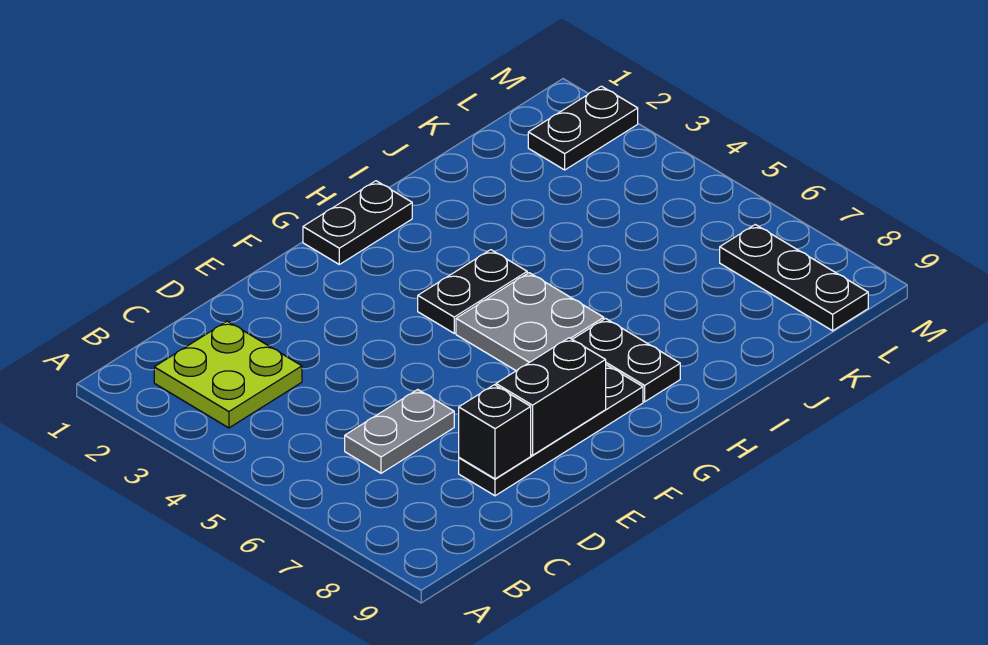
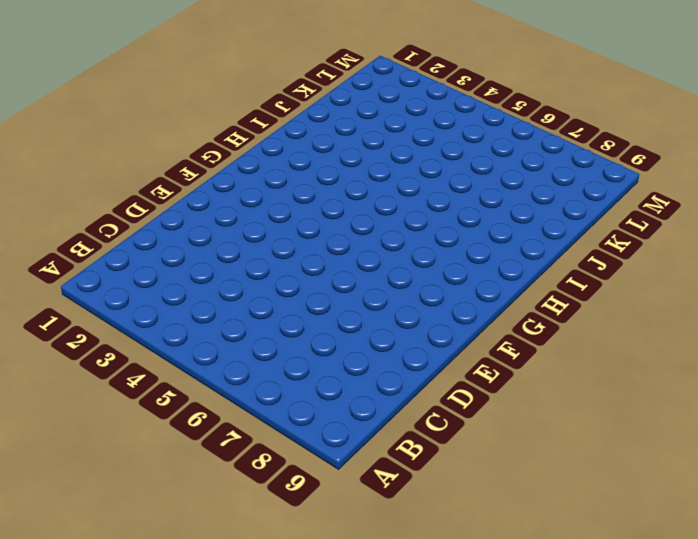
none -> lime 2x2 plate [154,321,302,428]
none -> grey 1x2 plate [345,390,454,473]

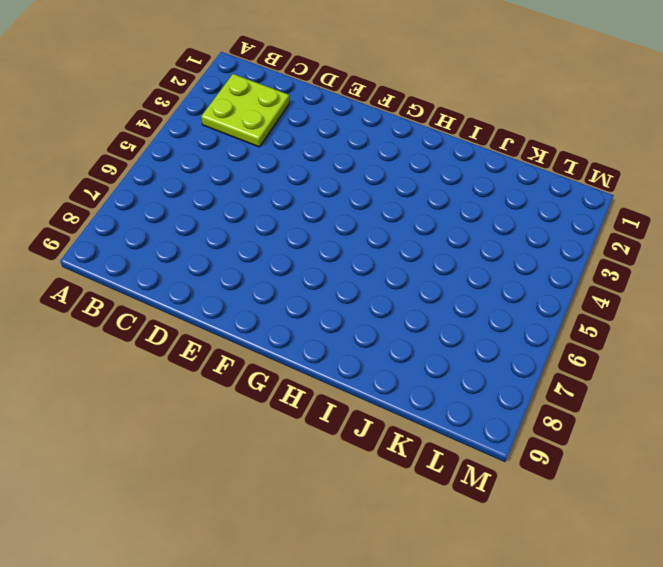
none -> grey 1x2 plate [345,390,454,473]
none -> black 1x4 plate [459,365,643,496]

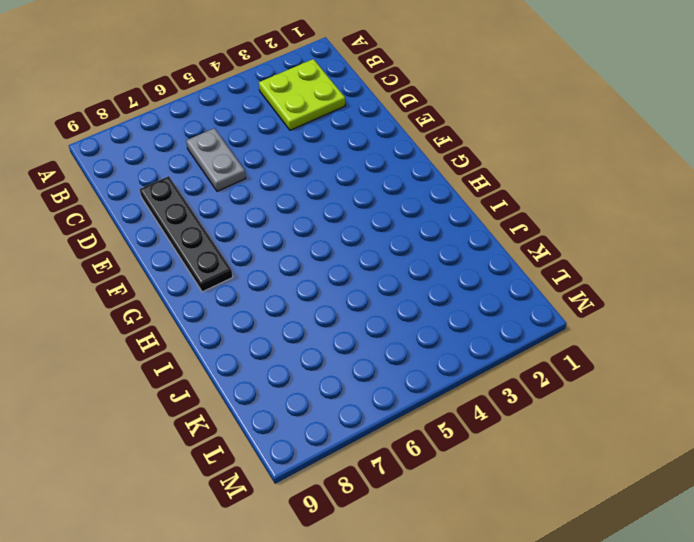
none -> black 1x2 plate [303,181,412,264]
none -> black 1x2 plate [418,250,527,333]

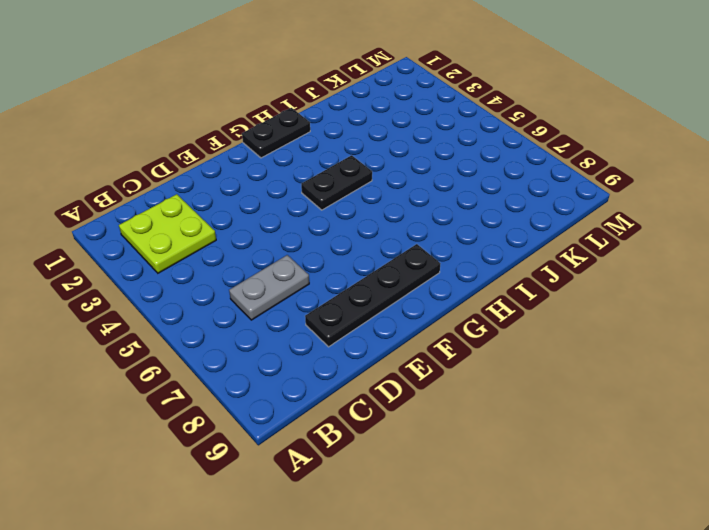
none -> grey 2x2 plate [456,273,604,371]
none -> black 1x2 plate [572,319,680,402]

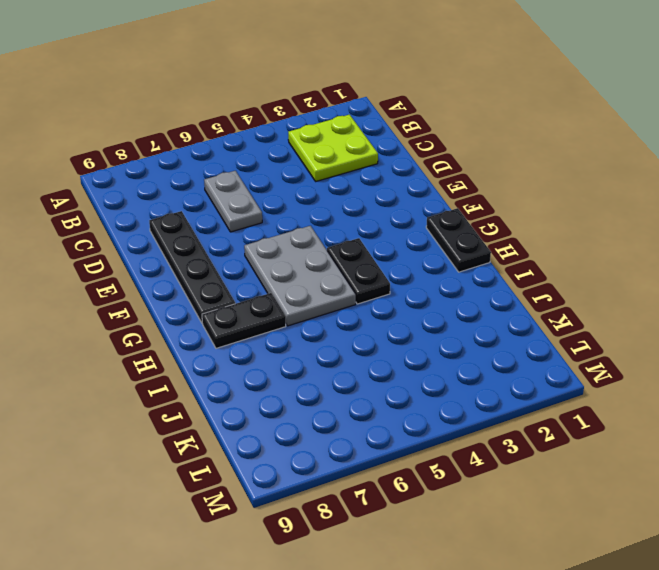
grey 2x3 plate [244,226,356,326] -> grey 2x2 plate [456,273,604,371]
none -> black 1x2 plate [528,86,638,170]
none -> black 1x3 plate [720,225,868,331]

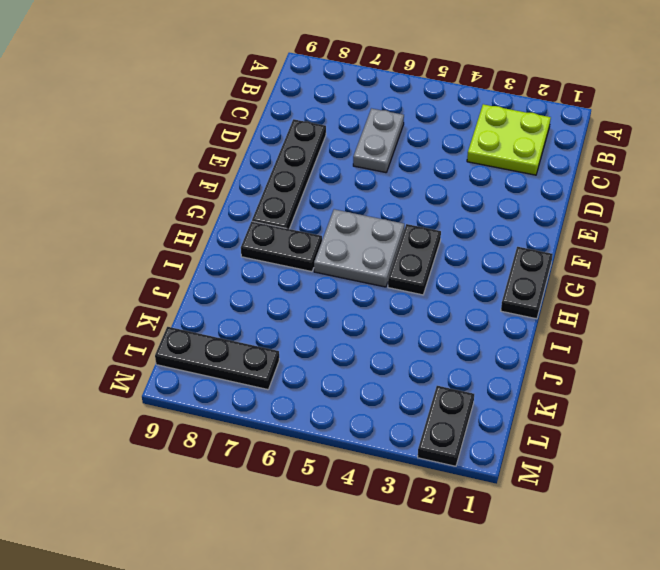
none -> black 1x1 brick [459,385,531,479]
none -> black 1x2 brick [496,338,606,455]

